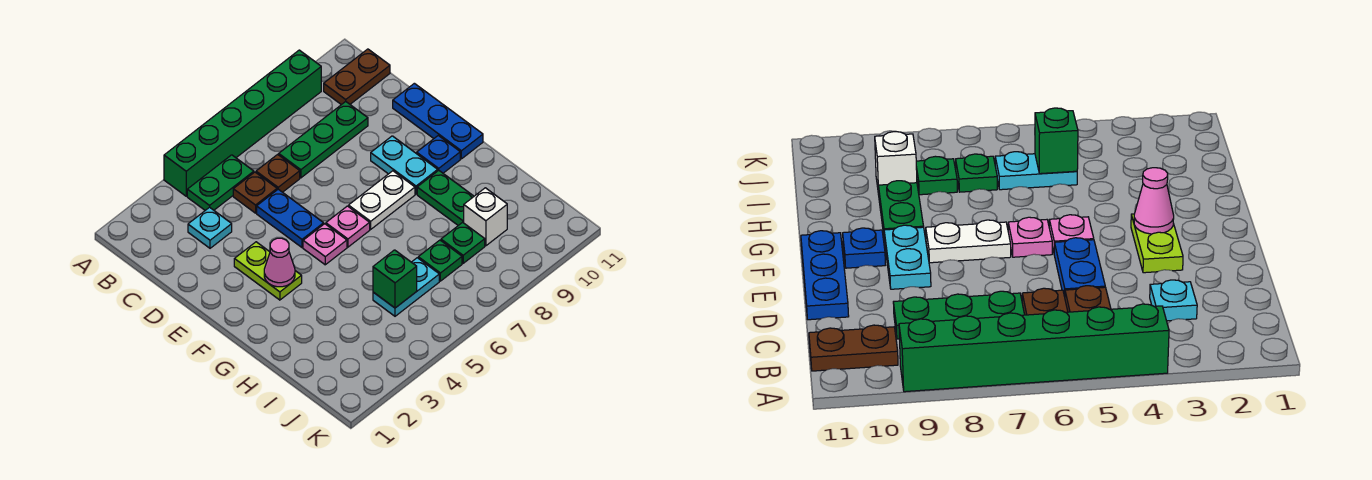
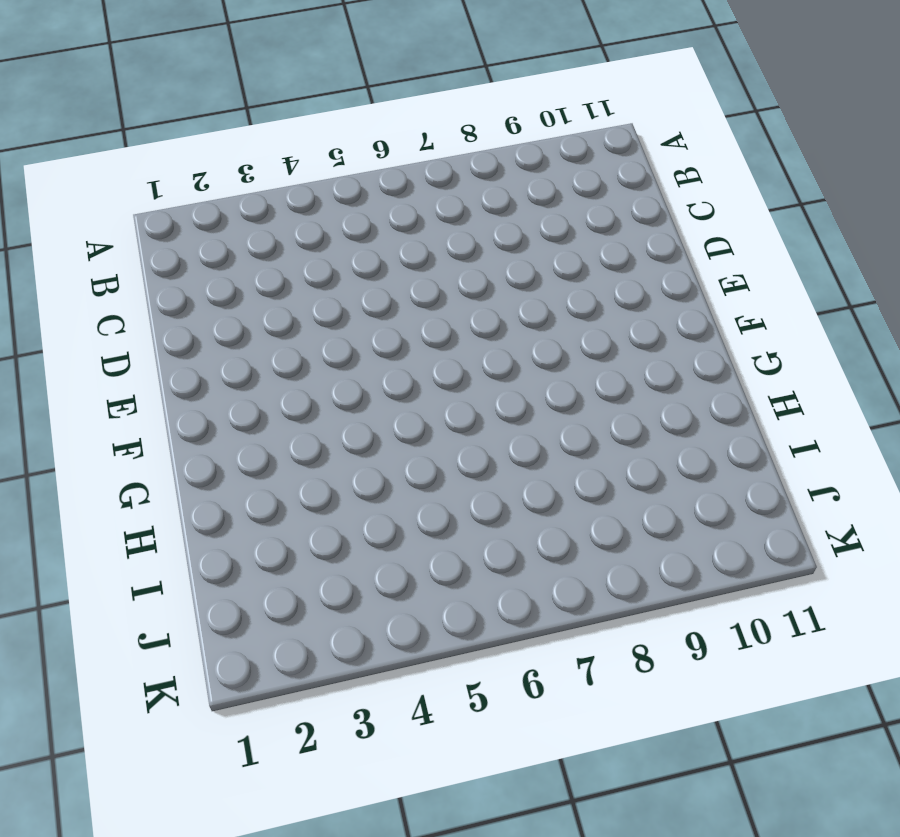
none -> green 1x6 brick [164,50,321,196]
none -> green 1x2 plate [187,155,254,210]
none -> brown 1x2 plate [324,49,390,105]

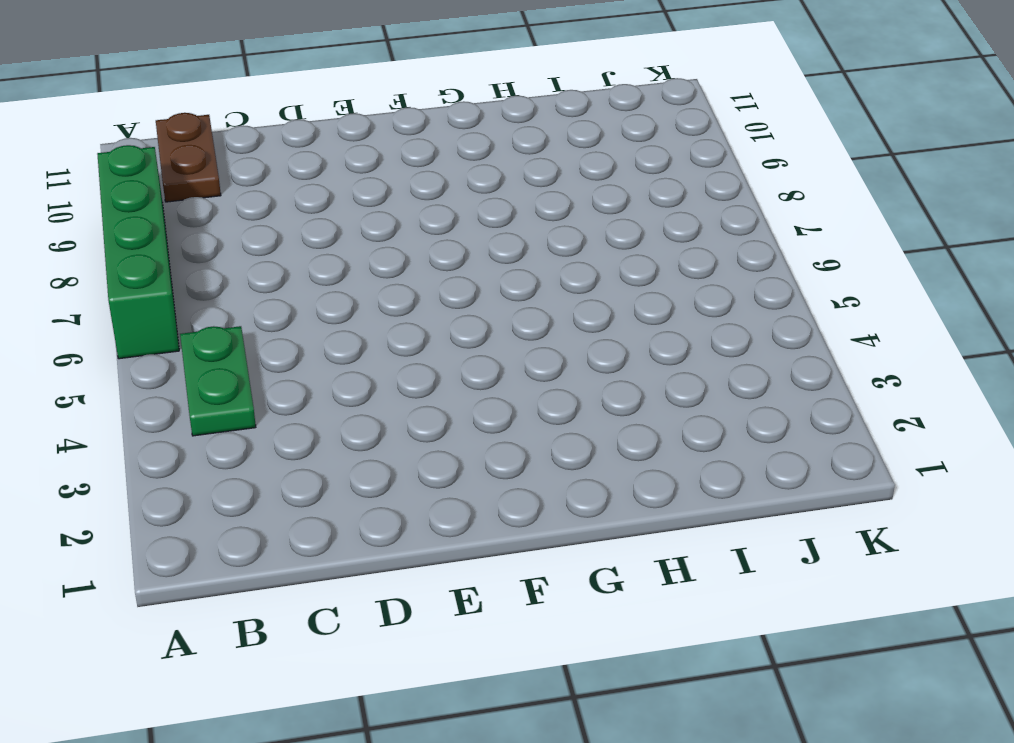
green 1x4 brick [97,145,179,359] -> green 1x6 brick [164,50,321,196]
none -> cyan 1x1 plate [188,207,232,248]
none -> brown 1x1 plate [233,172,277,213]
none -> brown 1x1 plate [256,154,300,192]

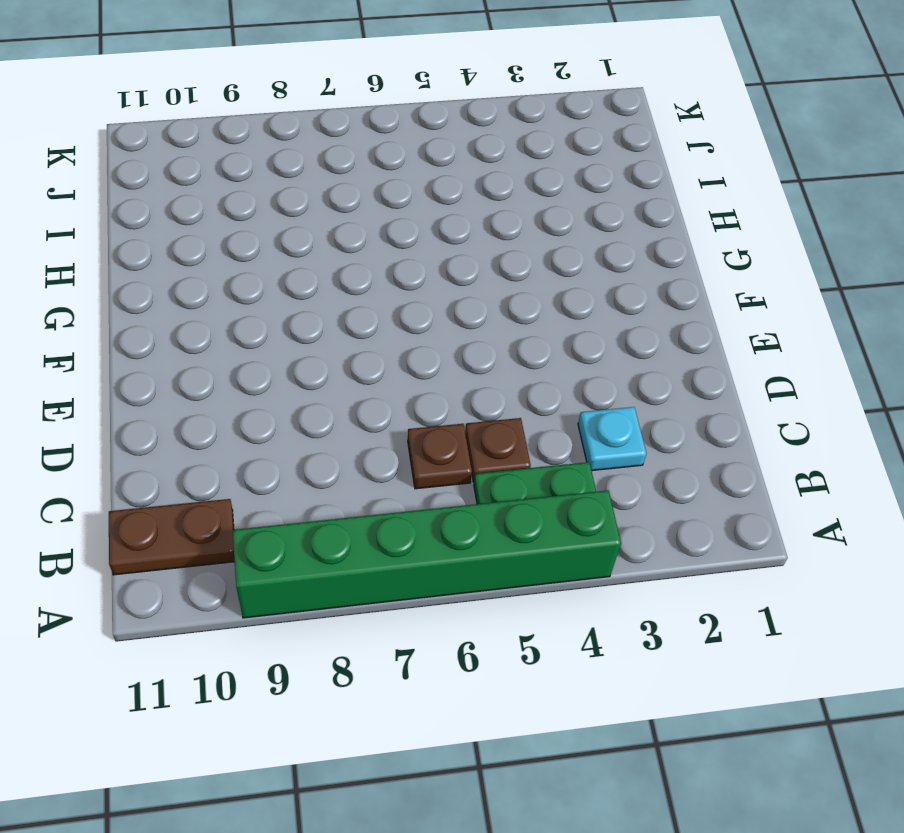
none -> green 1x3 plate [279,102,368,178]
none -> blue 1x2 plate [257,189,324,247]
none -> blue 1x3 plate [393,83,483,159]

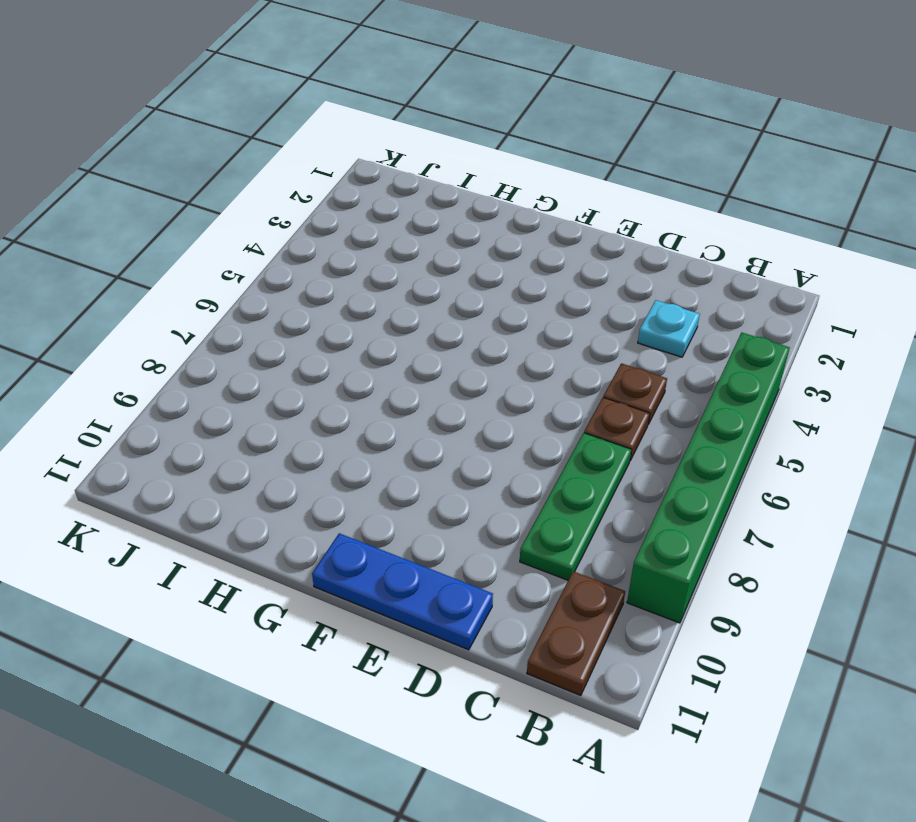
none -> green 1x2 plate [187,155,254,210]
none -> blue 1x2 plate [257,189,324,247]
none -> lime 1x2 plate [234,242,302,300]

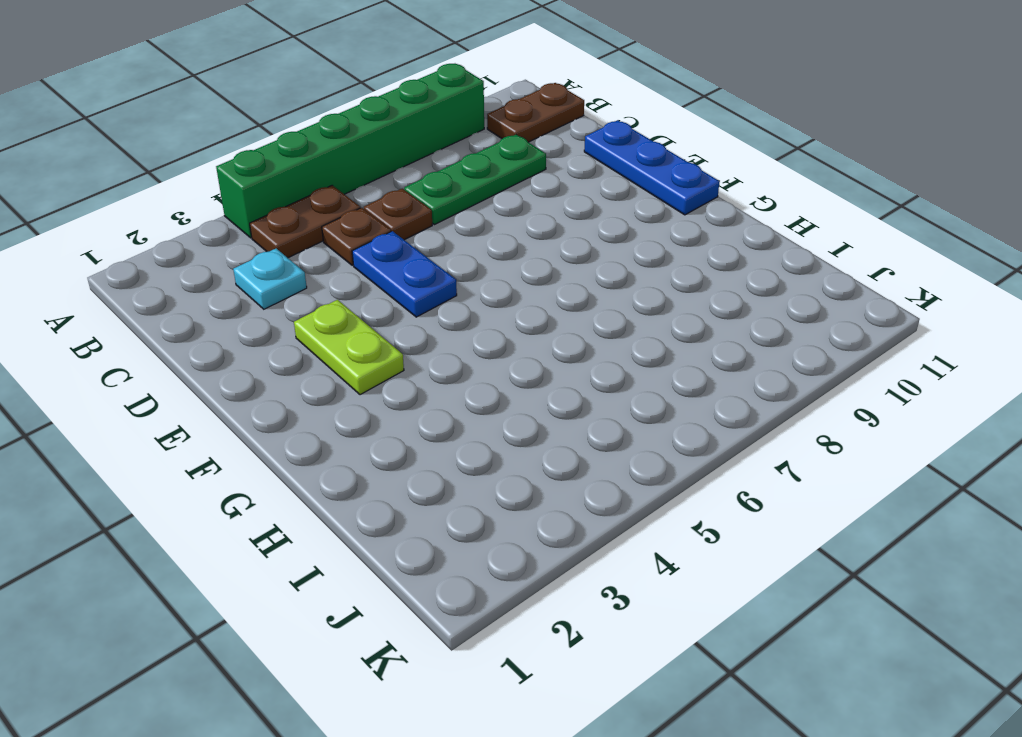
brown 1x2 plate [250,185,360,258] -> green 1x2 plate [187,155,254,210]
none -> cyan 1x2 plate [371,136,438,194]
none -> pink 1x1 plate [303,224,347,265]
none -> pink 1x1 plate [326,206,370,247]

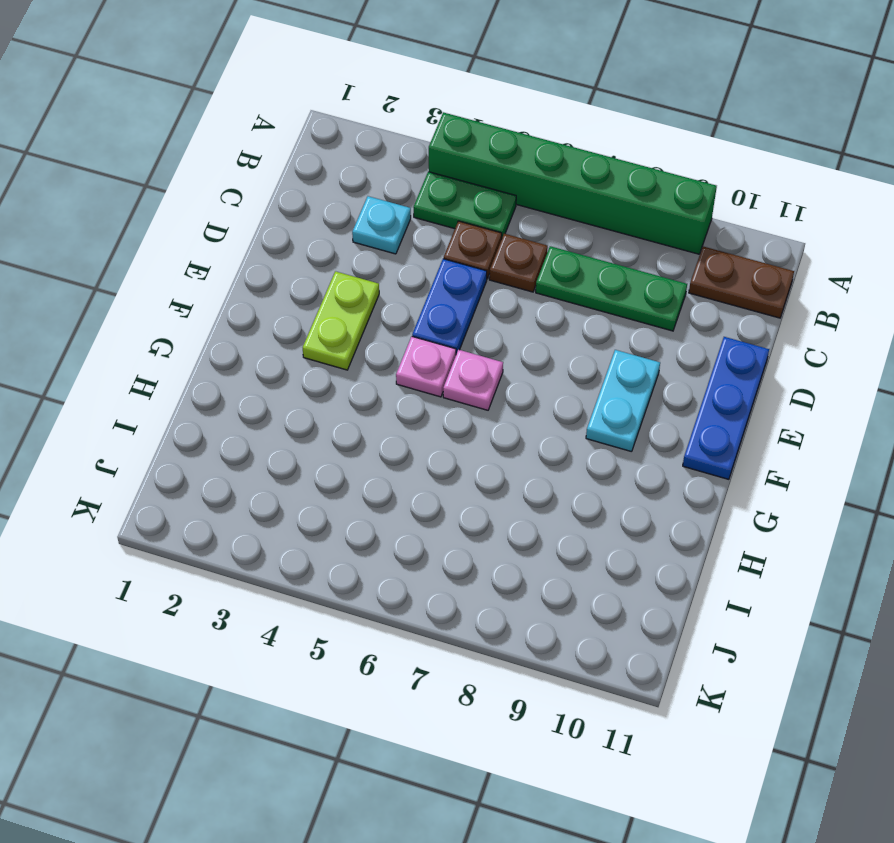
none -> white 1x2 plate [349,171,415,229]
none -> blue 1x1 plate [417,136,460,173]
none -> green 1x2 plate [417,170,474,225]

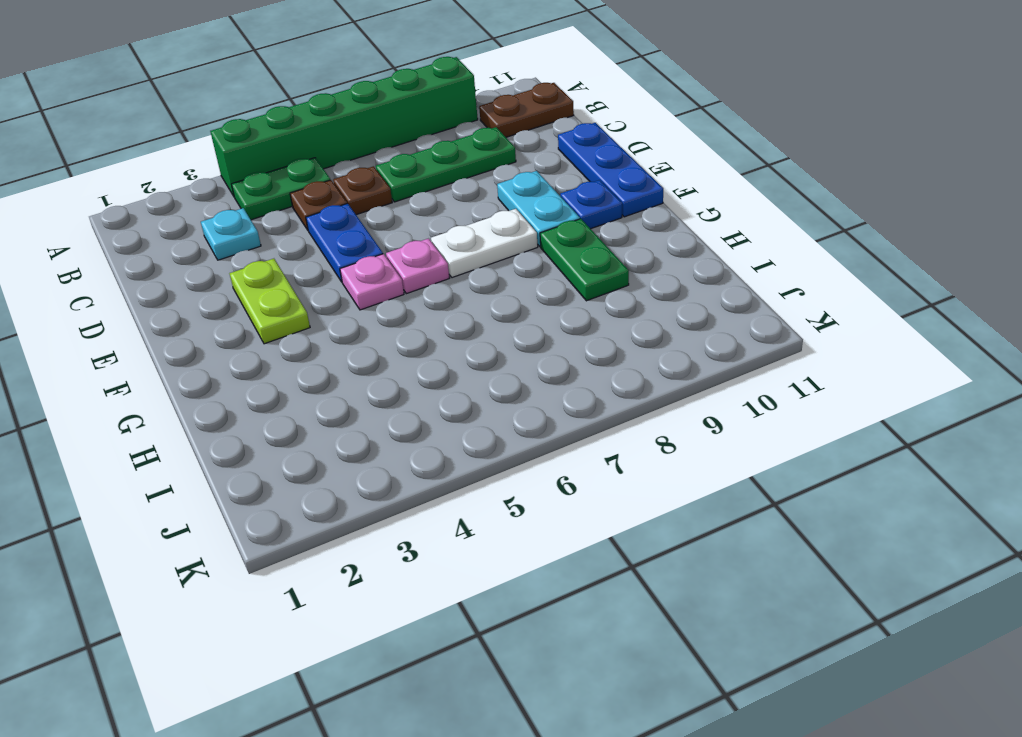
none -> cyan 1x2 plate [373,258,439,316]
none -> green 1x1 plate [418,240,462,281]
none -> green 1x1 plate [441,222,485,263]

